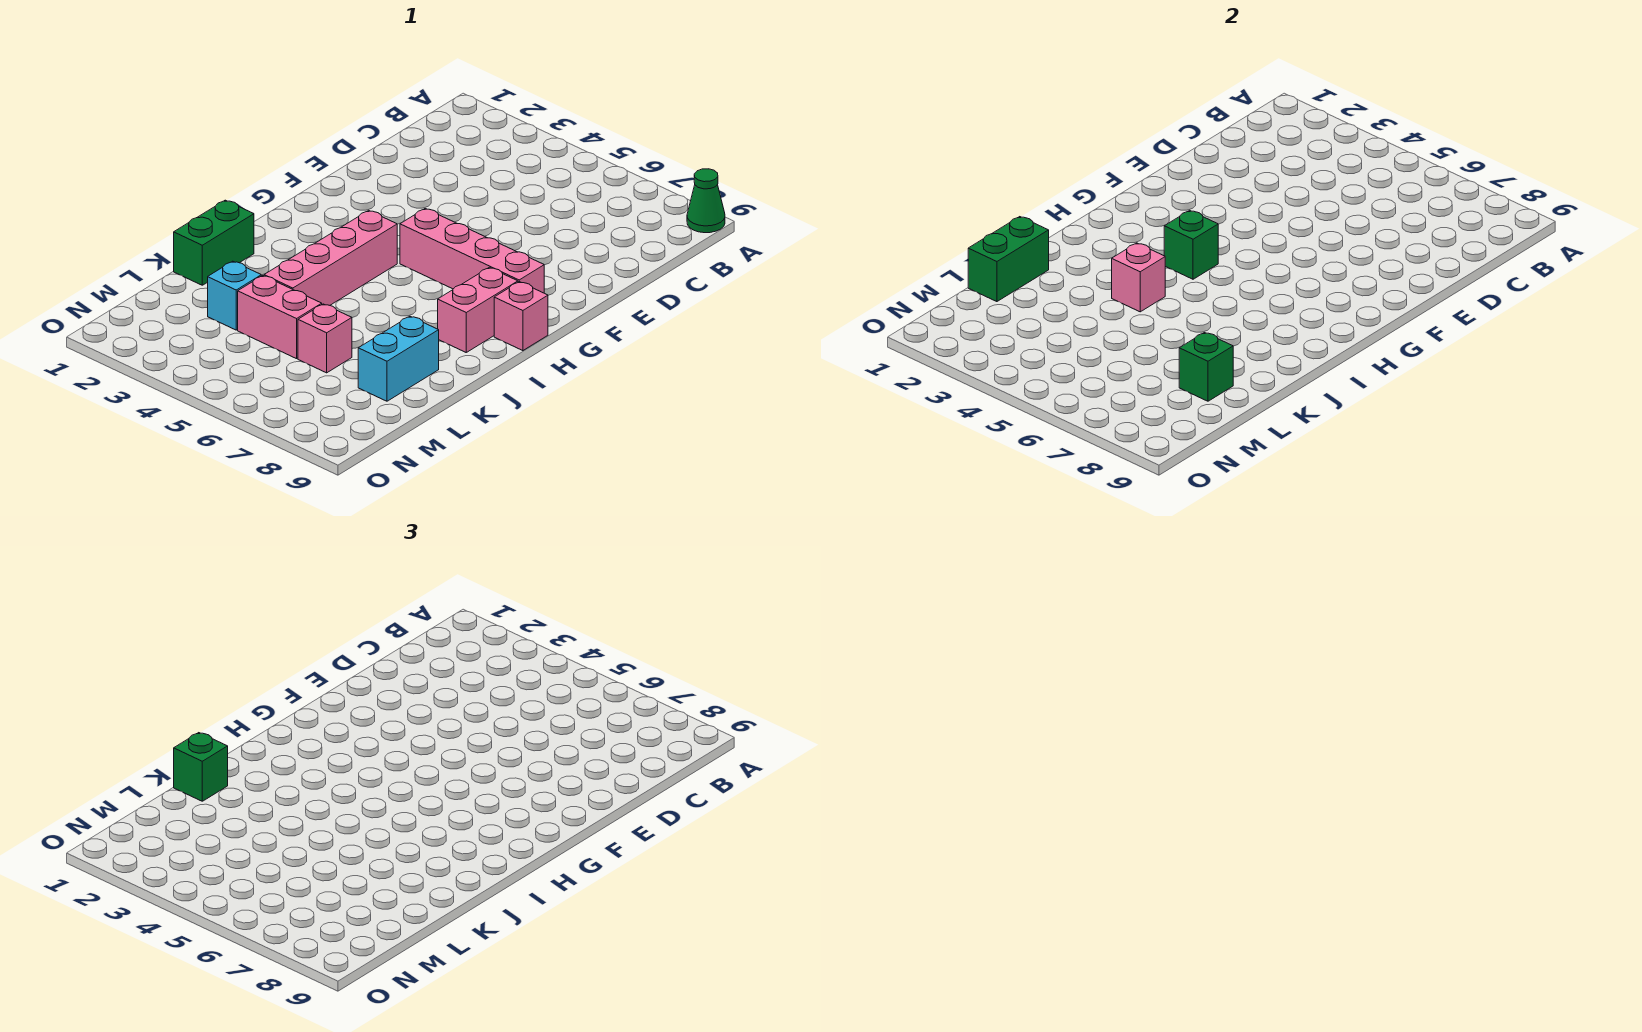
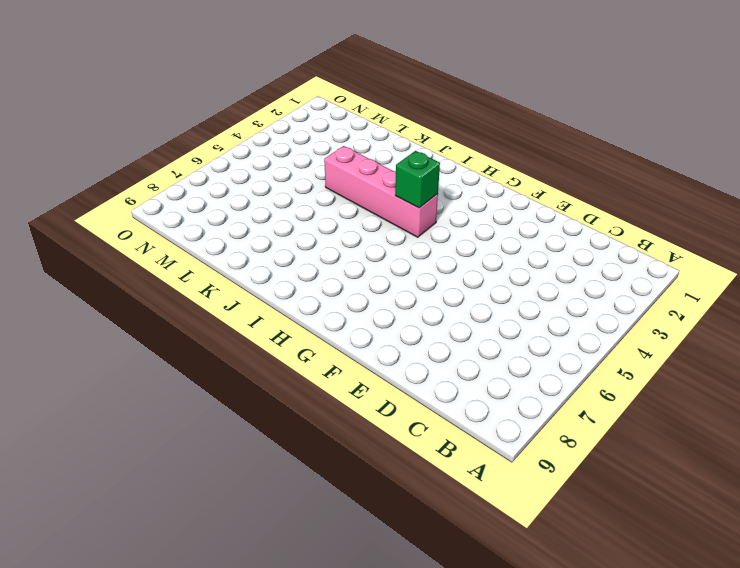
none -> green 1x1 cone [687,169,725,233]
none -> pink 1x4 brick [400,209,544,293]
none -> pink 1x2 brick [438,267,518,352]

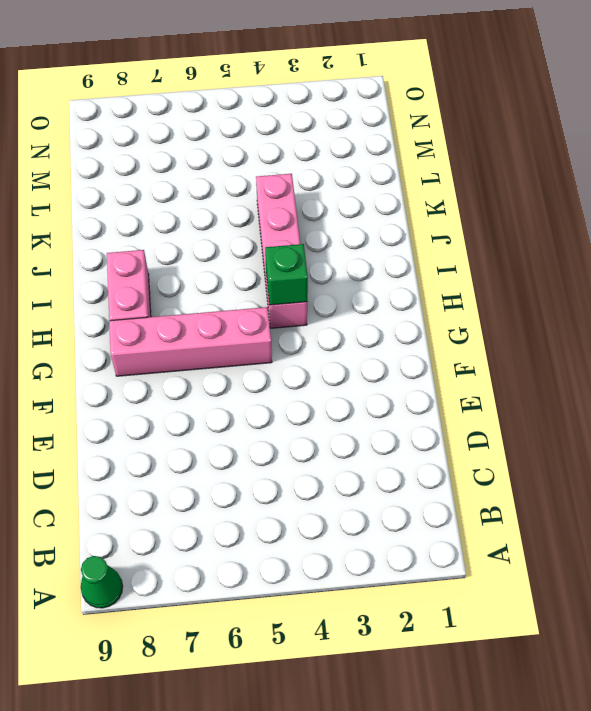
none -> pink 1x1 brick [494,282,548,351]
none -> green 1x2 brick [174,200,254,285]
none -> cyan 1x2 brick [358,316,439,401]

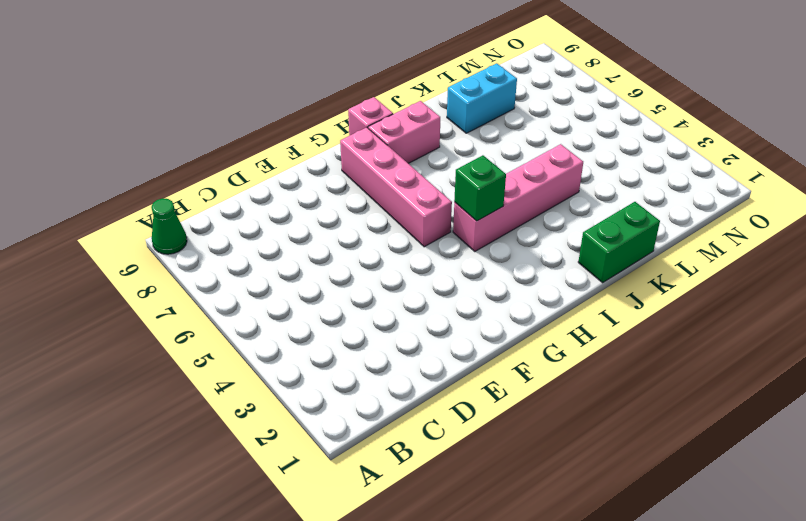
none -> cyan 1x1 brick [208,261,261,330]
none -> pink 1x2 brick [238,276,322,359]
none -> pink 1x1 brick [298,304,352,373]

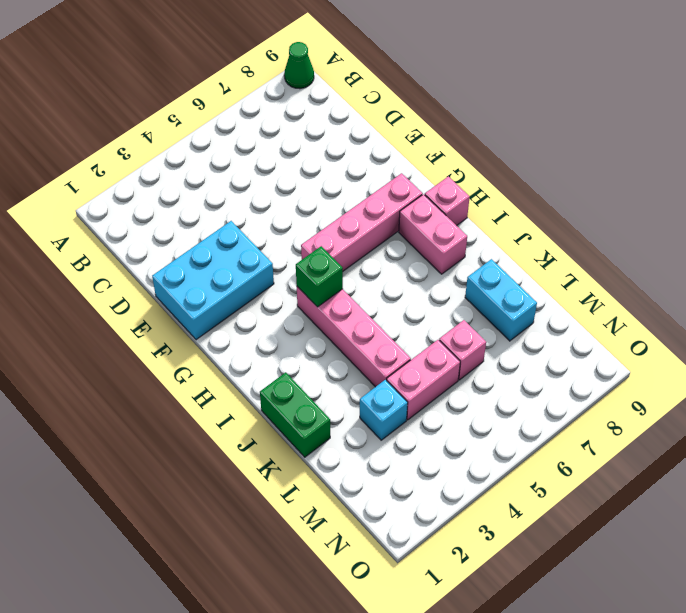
cyan 2x3 brick [152,221,274,340] -> none
none -> pink 1x1 brick [1112,243,1165,312]
none -> green 1x2 brick [968,217,1049,302]
none -> green 1x1 brick [1179,333,1233,401]

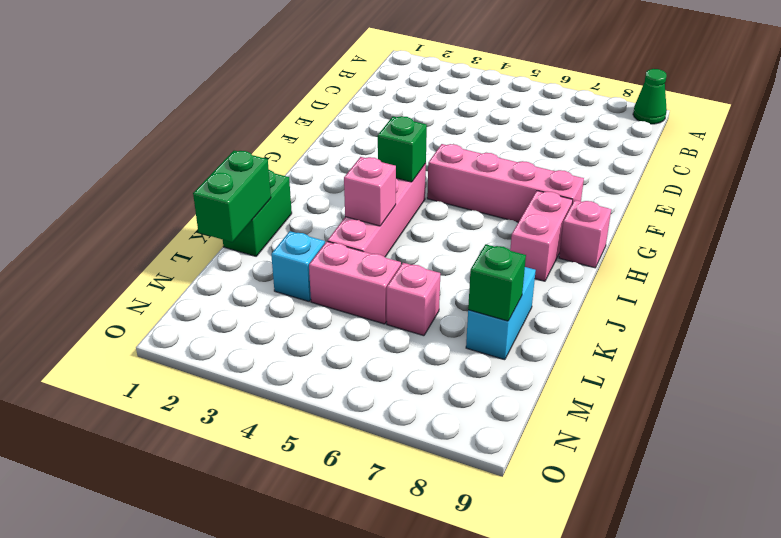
none -> green 1x1 brick [174,733,228,801]

